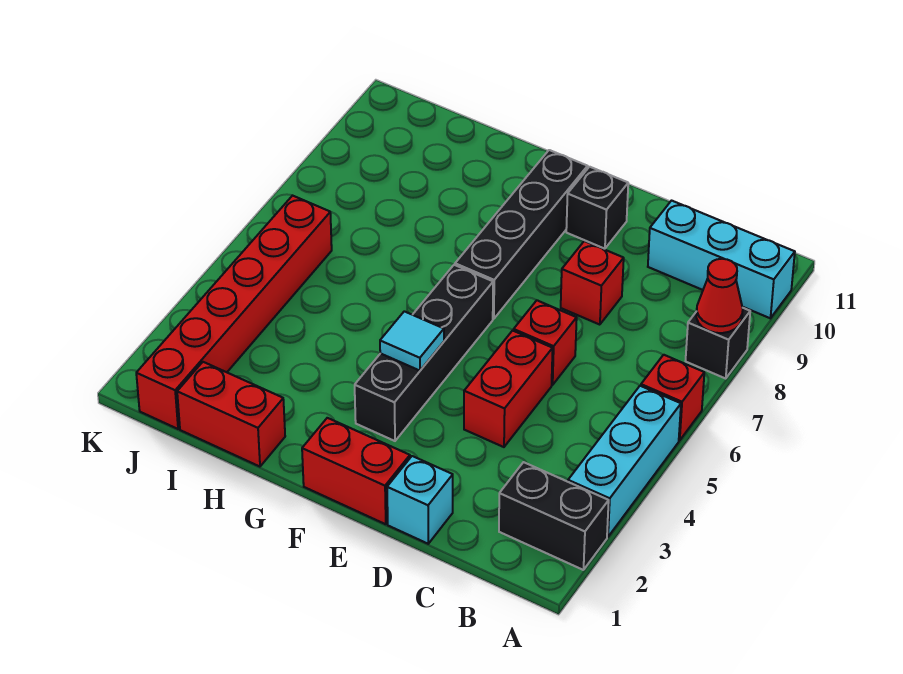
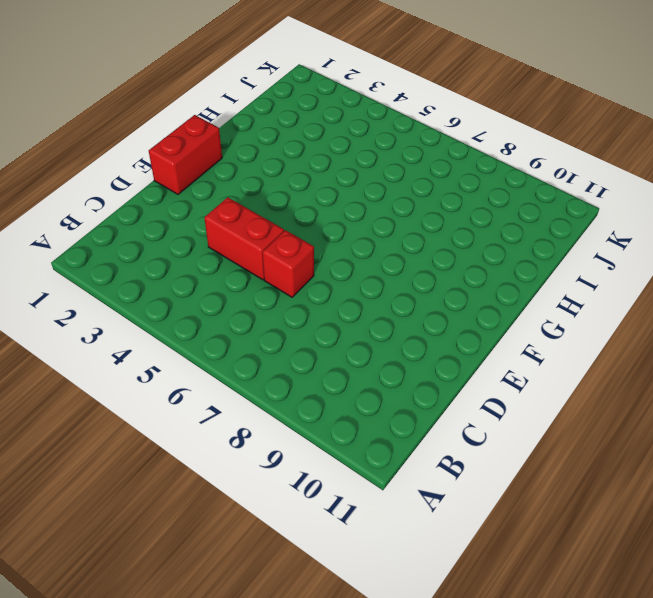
none -> black 1x2 brick [499,462,609,570]
none -> cyan 1x3 brick [568,386,681,537]
none -> red 1x1 brick [641,355,704,440]

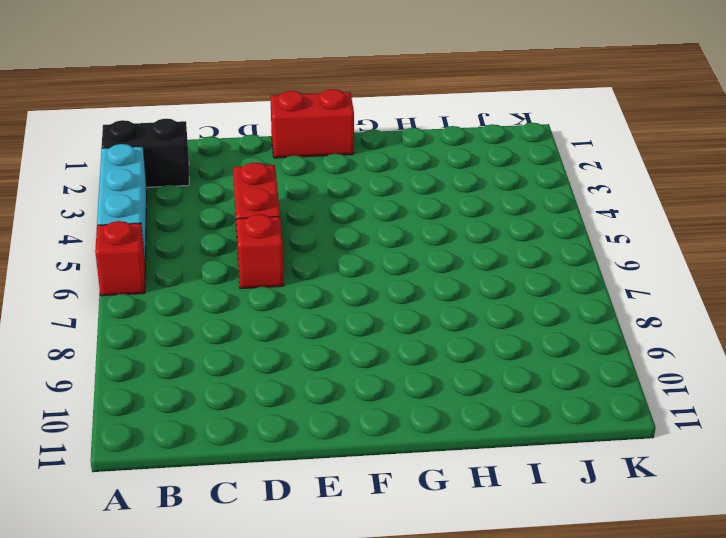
none -> black 1x1 brick [686,308,750,378]
none -> cyan 1x3 brick [648,201,795,318]
none -> cyan 1x1 brick [387,456,453,544]

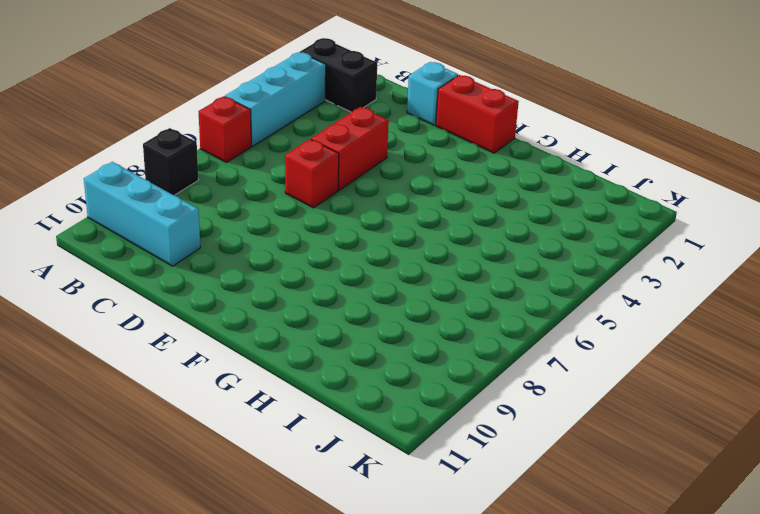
none -> red 1x1 brick [561,241,624,325]
none -> black 1x1 brick [566,167,628,249]
none -> black 1x4 brick [355,265,493,441]

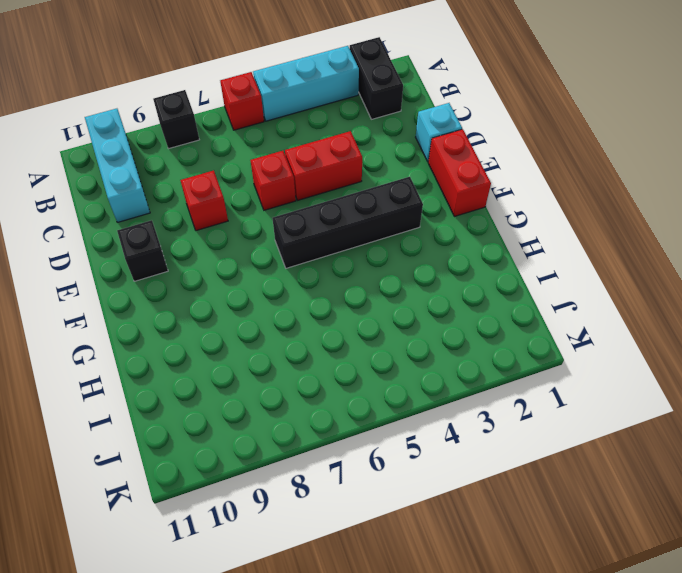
none -> black 1x4 brick [455,150,588,319]
none -> red 1x2 brick [177,362,285,467]
none -> red 1x6 brick [136,195,332,429]

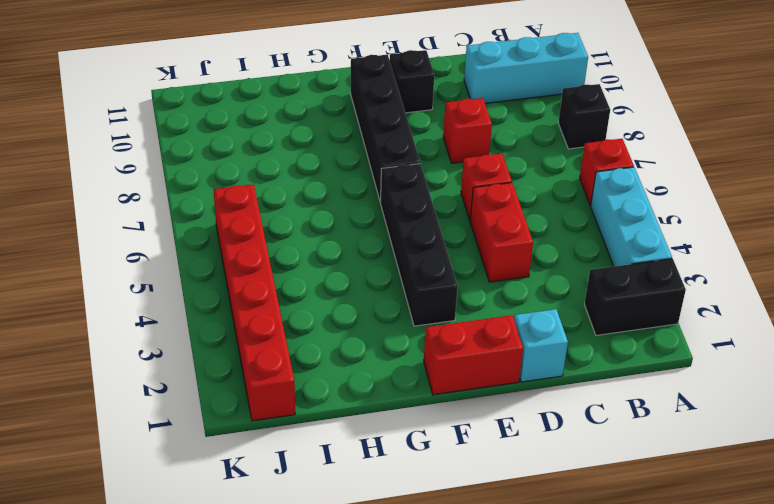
none -> red 1x2 brick [177,362,285,467]
none -> red 1x1 cone [696,259,743,333]
none -> cyan 1x1 tile [380,311,444,371]

